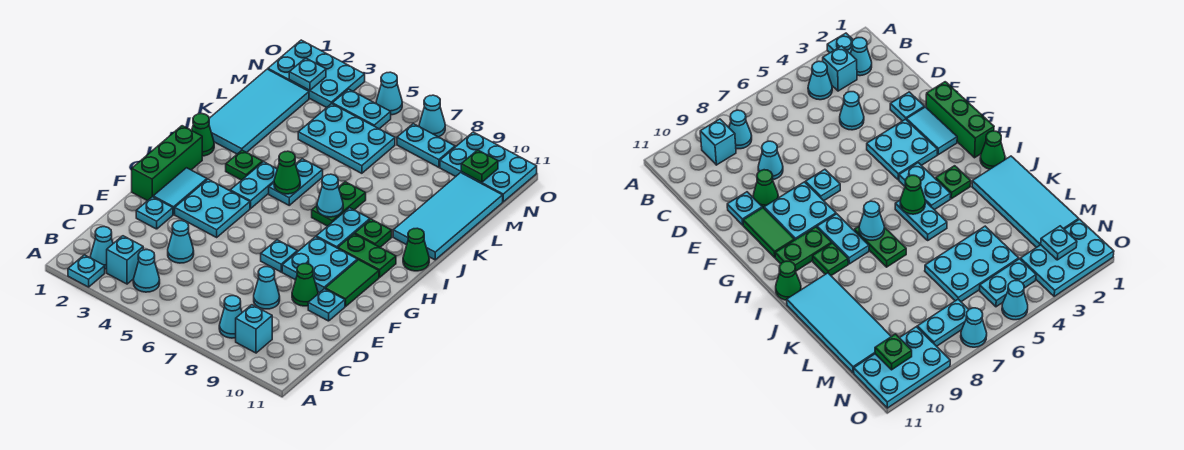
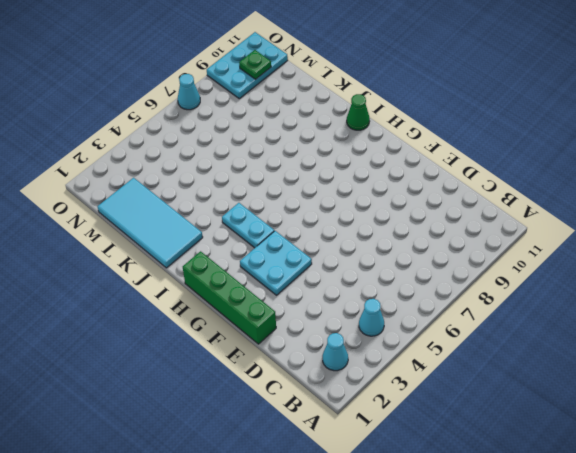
green 1x4 brick [183,251,276,344] -> green 1x3 brick [132,126,202,201]
none -> cyan 1x1 plate [68,255,105,287]
none -> cyan 1x1 brick [107,236,143,284]
none -> cyan 1x1 cone [219,296,242,338]
none -> cyan 1x1 brick [236,305,272,353]

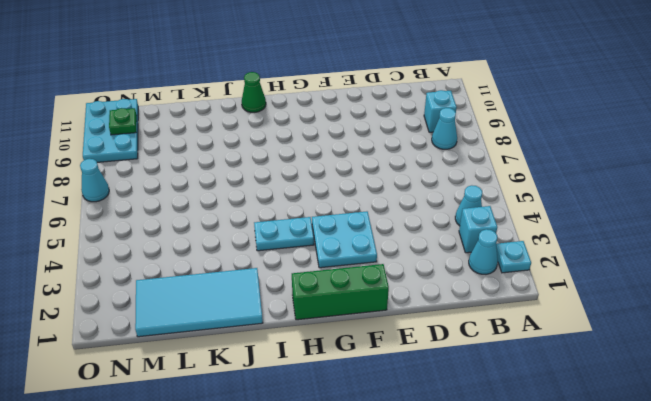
none -> cyan 1x1 cone [168,221,194,263]
none -> cyan 1x1 cone [254,267,280,309]
none -> cyan 1x1 plate [136,197,173,229]
none -> green 1x1 cone [292,264,318,306]

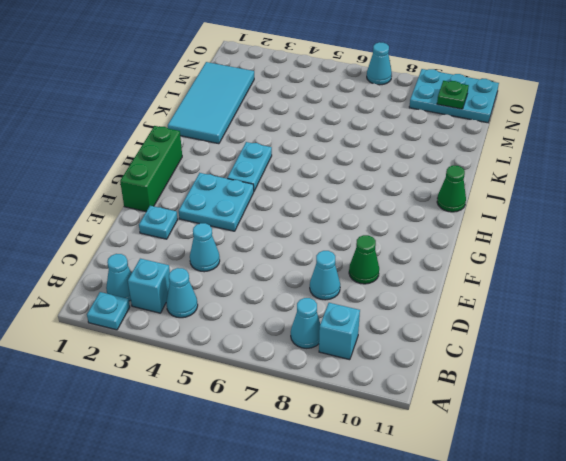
none -> cyan 1x1 plate [308,289,345,321]
none -> cyan 1x2 tile [153,168,207,214]
none -> cyan 1x1 plate [261,240,297,272]
none -> cyan 2x2 plate [282,237,357,293]

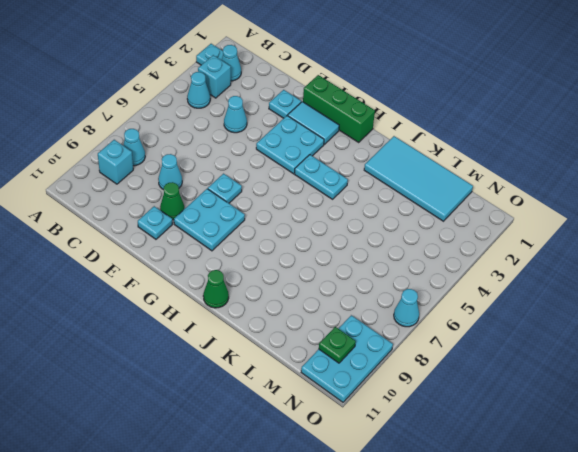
none -> green 1x2 tile [325,260,379,306]
none -> cyan 1x2 plate [316,208,370,248]
none -> green 1x2 plate [338,234,396,277]
none -> green 1x1 cone [192,114,214,156]

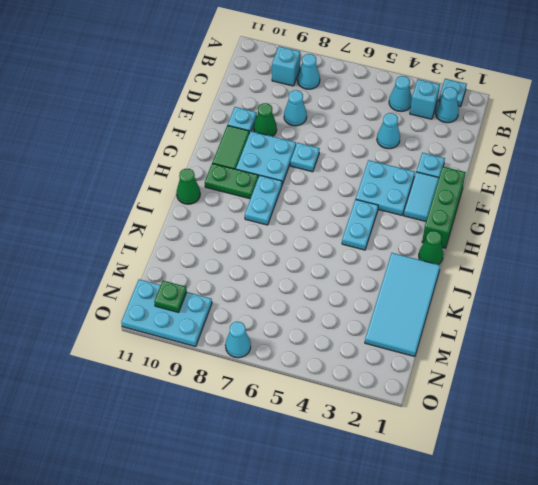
none -> green 1x1 plate [226,150,263,180]
none -> cyan 1x2 plate [269,159,323,205]
none -> green 1x2 plate [312,182,366,226]
none -> green 1x1 plate [355,219,392,247]

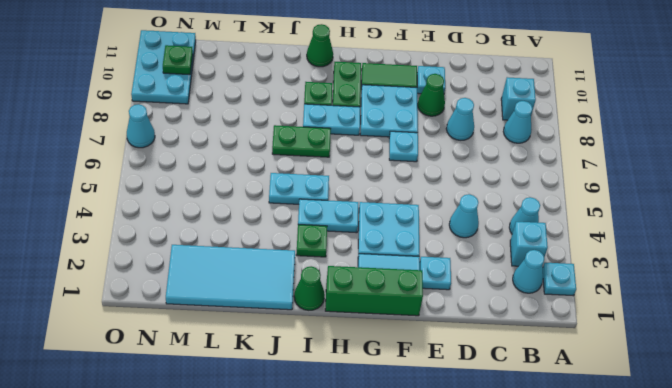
none -> cyan 2x4 tile [393,173,503,260]
none -> cyan 2x3 plate [298,104,395,173]
none -> cyan 2x3 plate [268,40,365,107]
none -> cyan 1x2 plate [332,89,391,129]

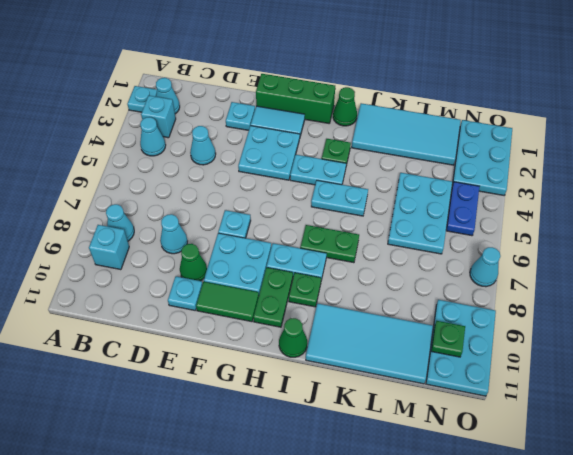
blue 1x2 plate [446,182,479,236] -> cyan 1x2 plate [332,89,391,129]
none -> cyan 1x2 plate [397,124,455,167]
none -> cyan 1x1 cone [376,72,402,115]
none -> green 1x1 cone [274,151,300,194]
none -> cyan 1x1 cone [317,174,343,217]

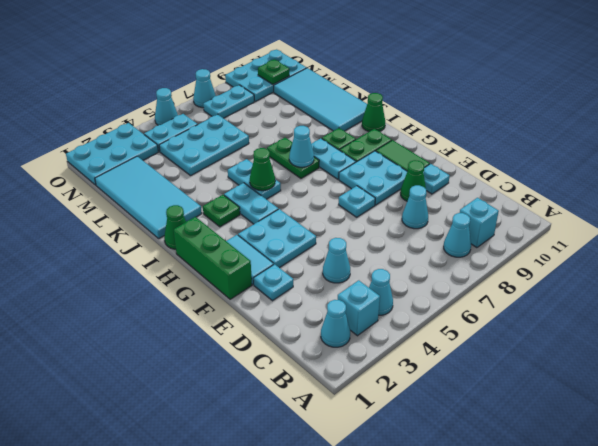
none -> cyan 1x1 plate [68,255,105,287]
none -> cyan 1x1 plate [289,58,326,90]

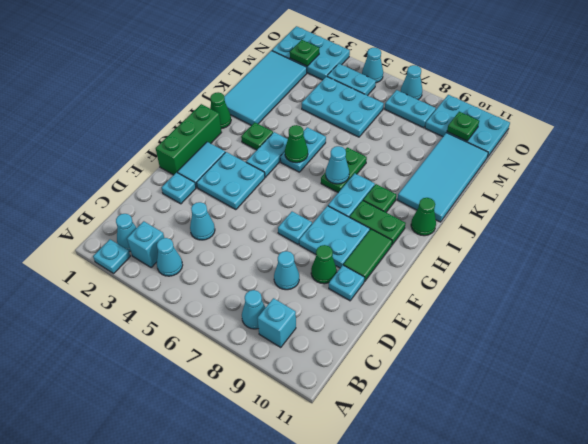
green 1x1 plate [290,40,319,66] -> cyan 1x1 plate [289,58,326,90]

